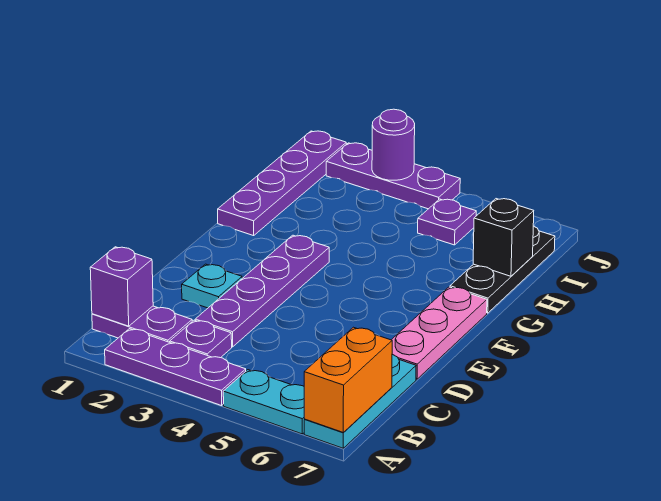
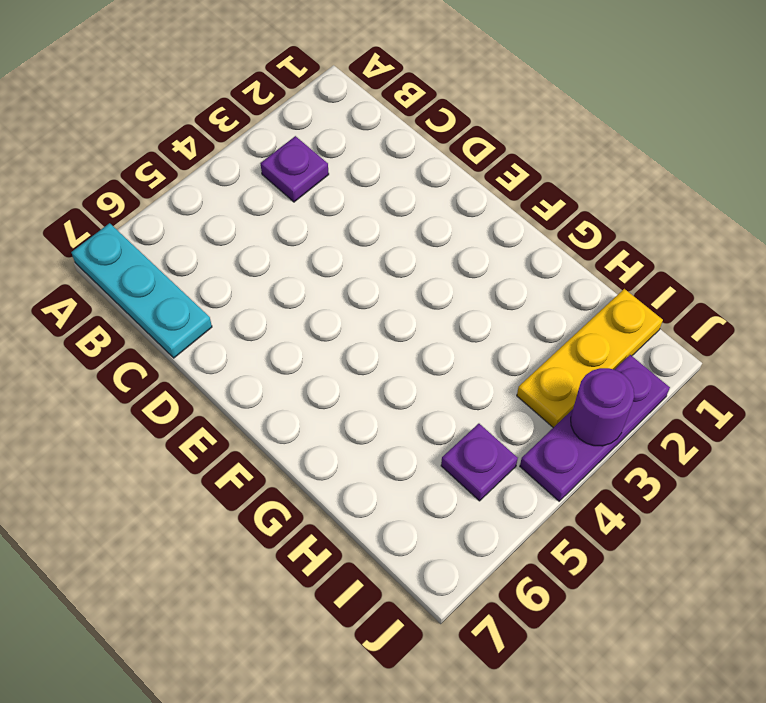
yellow 1x3 plate [517,289,663,428] -> purple 1x4 plate [218,131,346,236]
none -> purple 1x3 plate [105,329,246,406]
none -> cyan 1x2 plate [223,370,305,434]
none -> purple 1x2 plate [92,306,192,342]

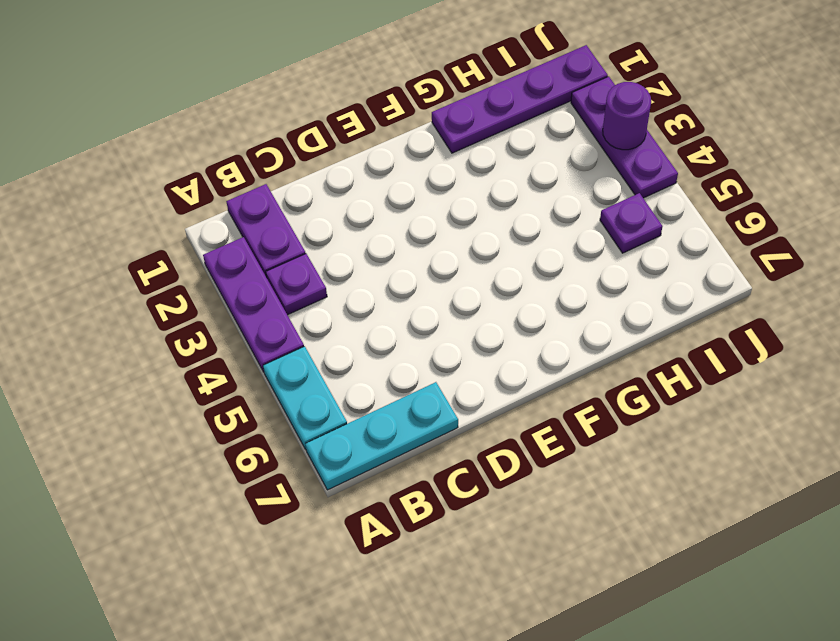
none -> purple 1x4 plate [195,235,329,347]
none -> cyan 1x1 plate [182,264,242,308]
none -> pink 1x3 plate [392,287,487,379]

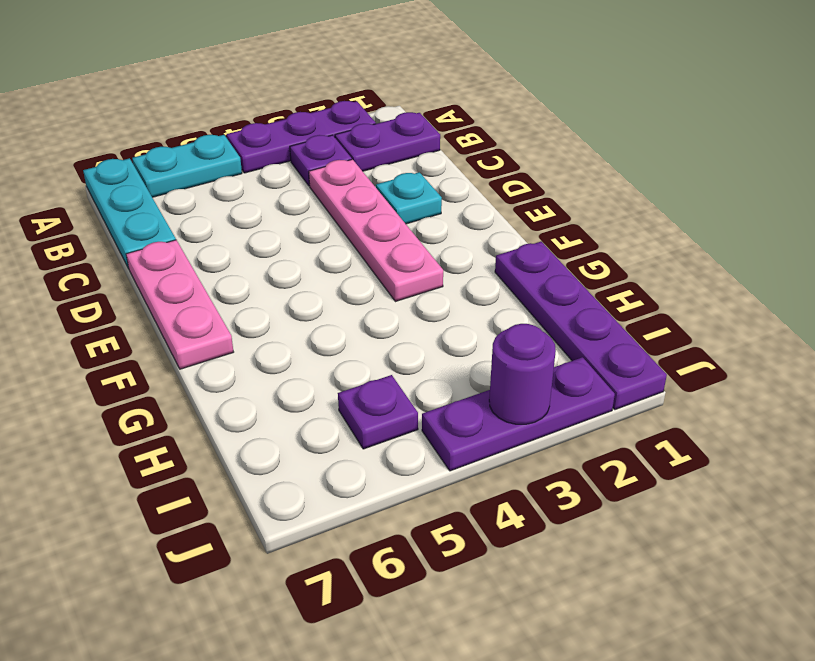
pink 1x4 plate [309,159,443,302] -> purple 1x4 plate [195,235,329,347]
none -> black 1x3 plate [450,226,555,313]
none -> orange 1x2 brick [304,327,392,433]
none -> purple 1x1 brick [90,247,153,326]

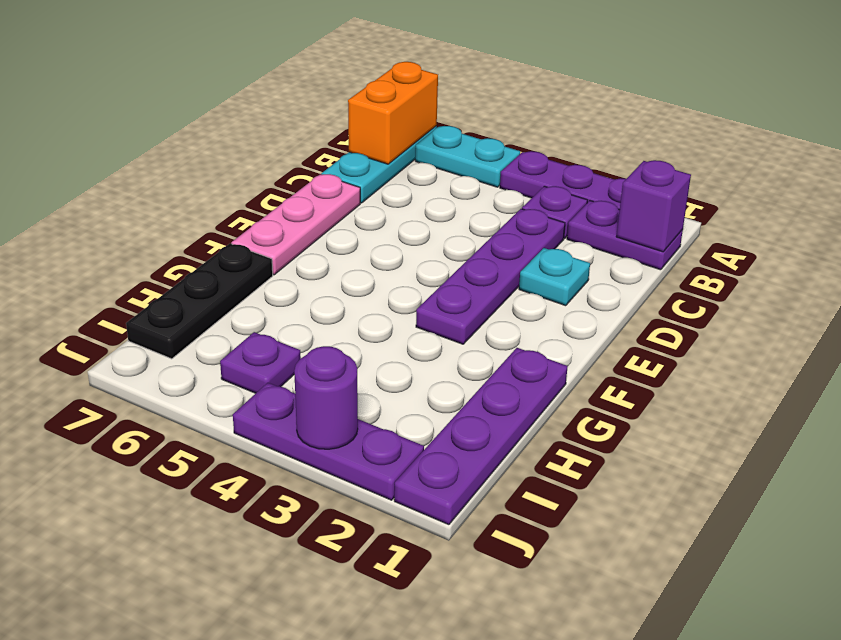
none -> black 1x1 brick [473,199,534,276]

